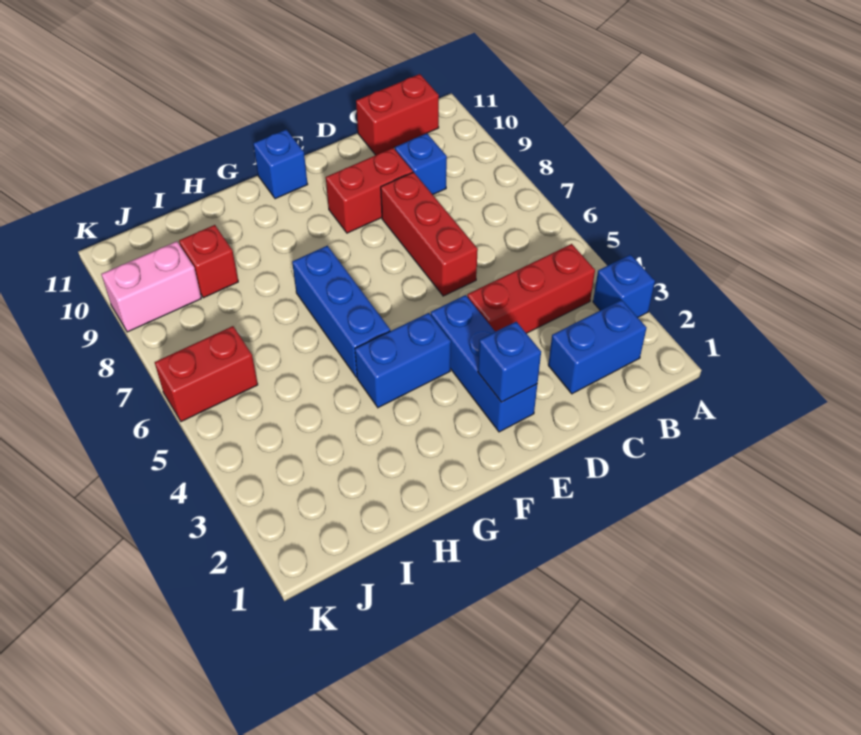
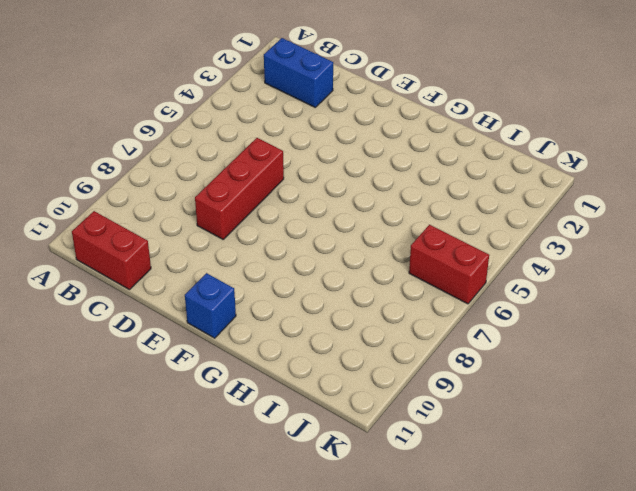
none -> blue 1x1 brick [593,255,655,317]
none -> red 1x3 brick [467,244,595,333]
none -> blue 1x1 brick [395,133,447,195]

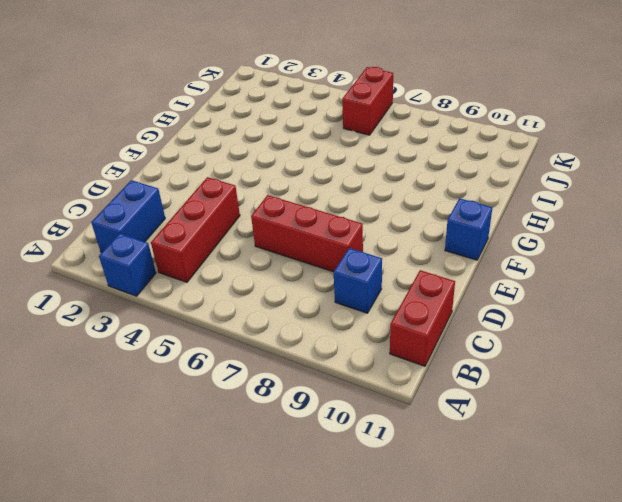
none -> red 1x2 brick [326,148,413,233]
none -> blue 1x3 brick [431,295,537,432]
none -> blue 1x2 brick [355,313,451,408]

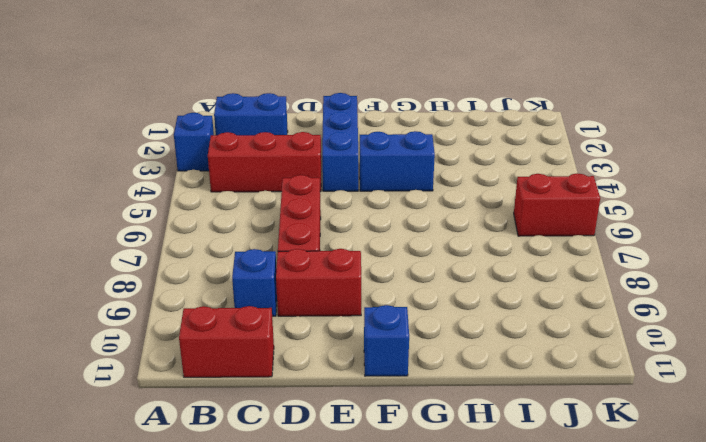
none -> blue 1x3 brick [292,246,390,377]
none -> red 1x1 brick [179,225,238,298]
none -> pink 1x2 brick [101,241,201,332]

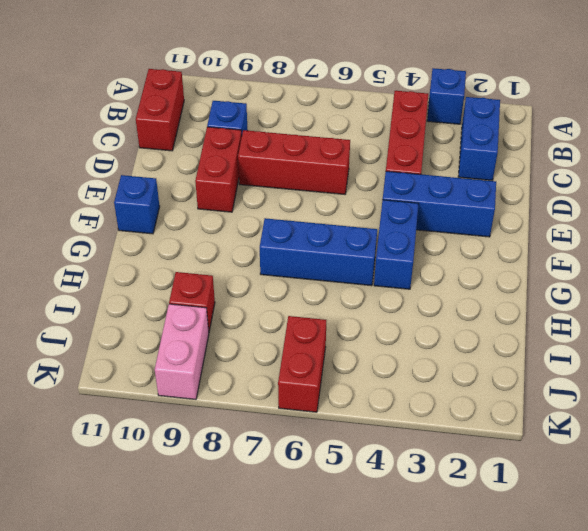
none -> blue 1x1 brick [478,322,541,402]

